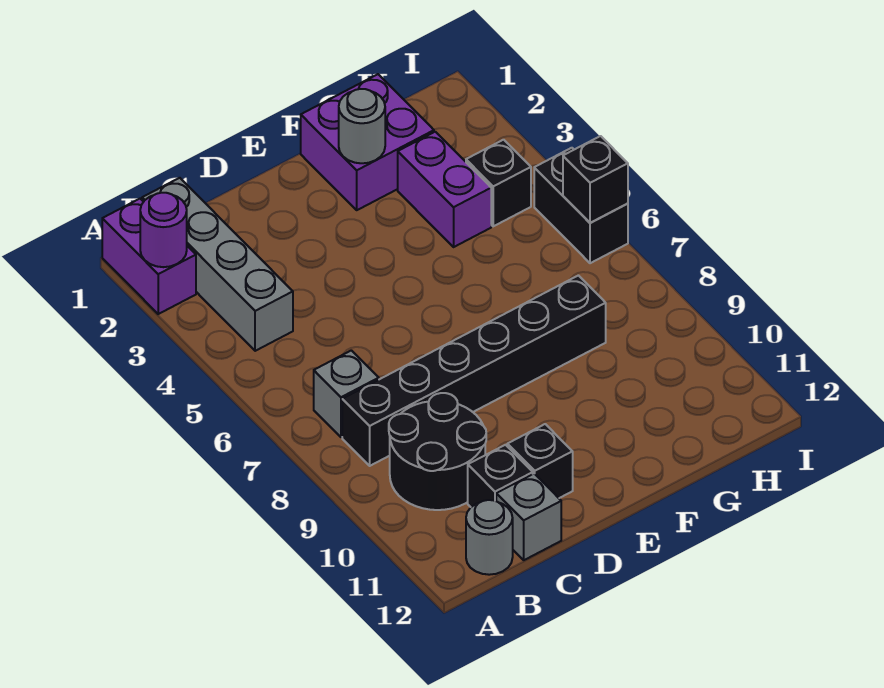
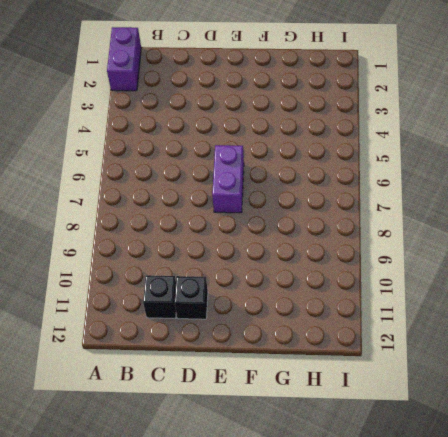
purple 1x2 brick [212,145,244,213] -> purple 1x2 brick moved to [398,132,491,247]
none -> grey 1x4 brick [142,178,293,351]
none -> grey 1x1 brick [314,350,379,437]
none -> black 1x6 brick [342,276,606,466]

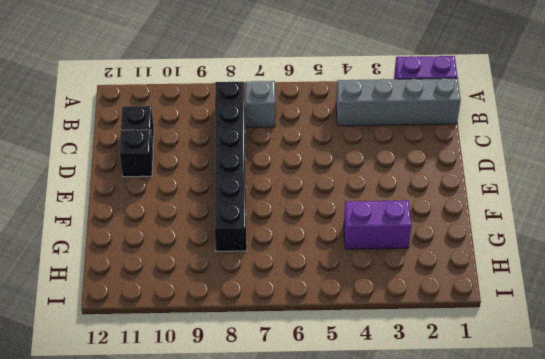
none -> black 2x2 round brick [389,393,486,510]
none -> grey 1x1 round brick [466,500,513,575]
none -> grey 1x1 brick [496,474,561,560]

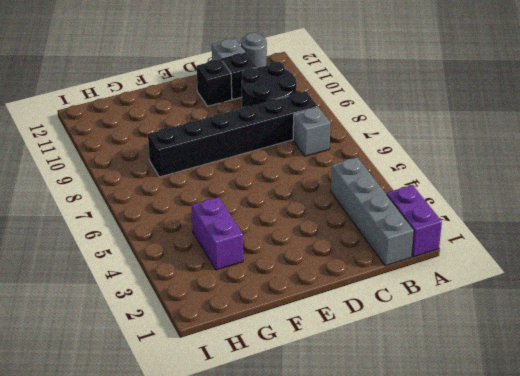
none -> purple 2x2 brick [301,74,434,210]
none -> black 1x1 brick [466,140,531,226]
none -> black 1x2 brick [534,148,628,263]

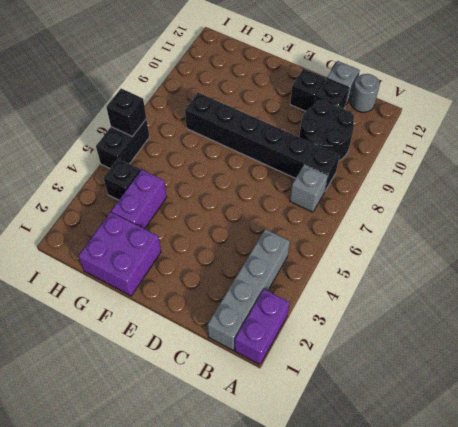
none -> purple 1x1 round brick [140,193,187,267]
none -> grey 1x1 round brick [339,89,385,163]

